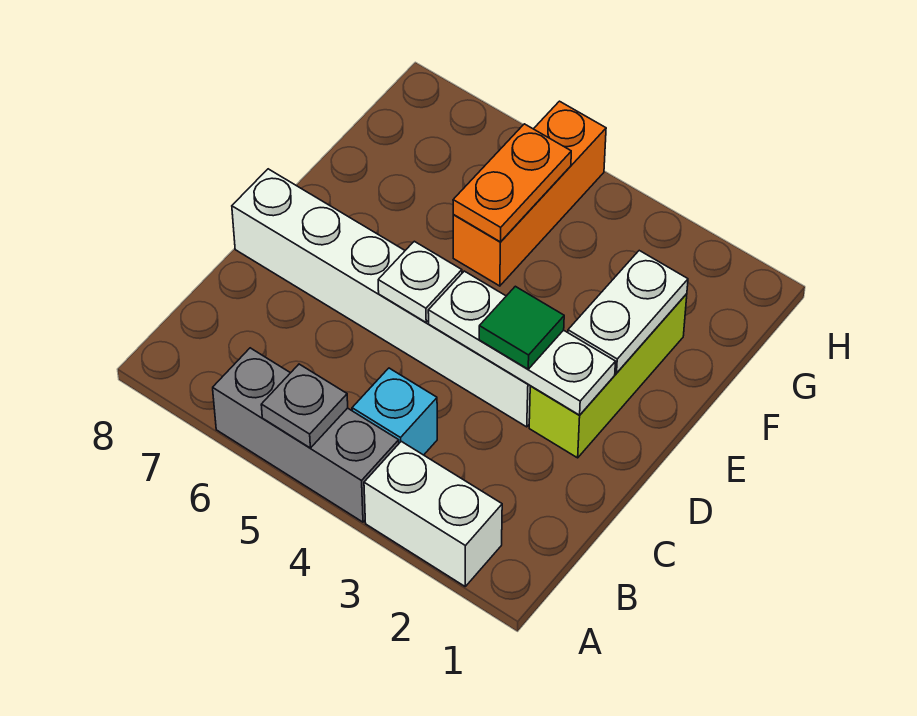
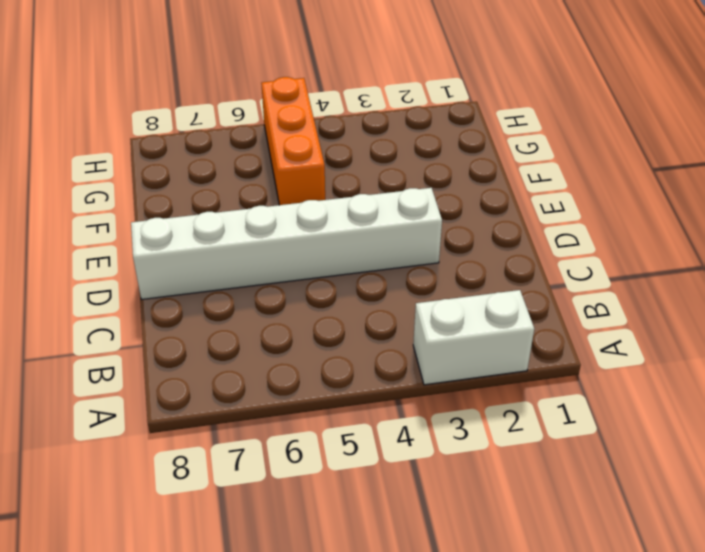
none -> grey 1x3 brick [213,348,399,522]
none -> cyan 1x1 brick [352,368,437,455]
none -> lime 1x3 brick [529,294,687,458]

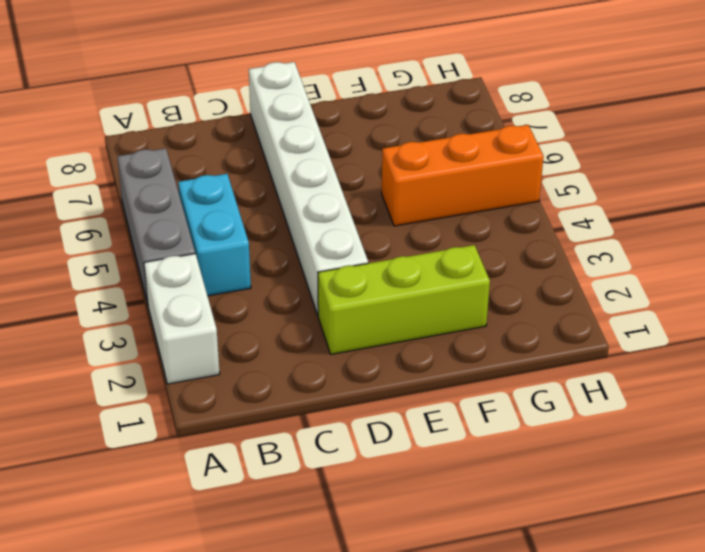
cyan 1x2 brick [178,174,251,296] -> cyan 1x1 brick [352,368,437,455]
none -> grey 1x1 plate [261,364,348,448]
none -> white 1x3 plate [428,271,616,415]
none -> white 1x1 plate [378,241,462,322]

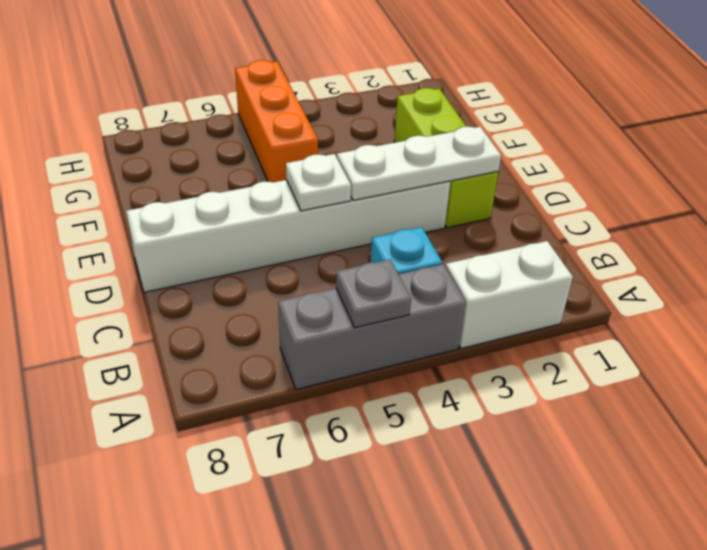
none -> white 1x2 plate [568,251,688,373]
none -> orange 1x2 plate [453,124,571,242]
none -> green 1x1 tile [479,286,564,369]

